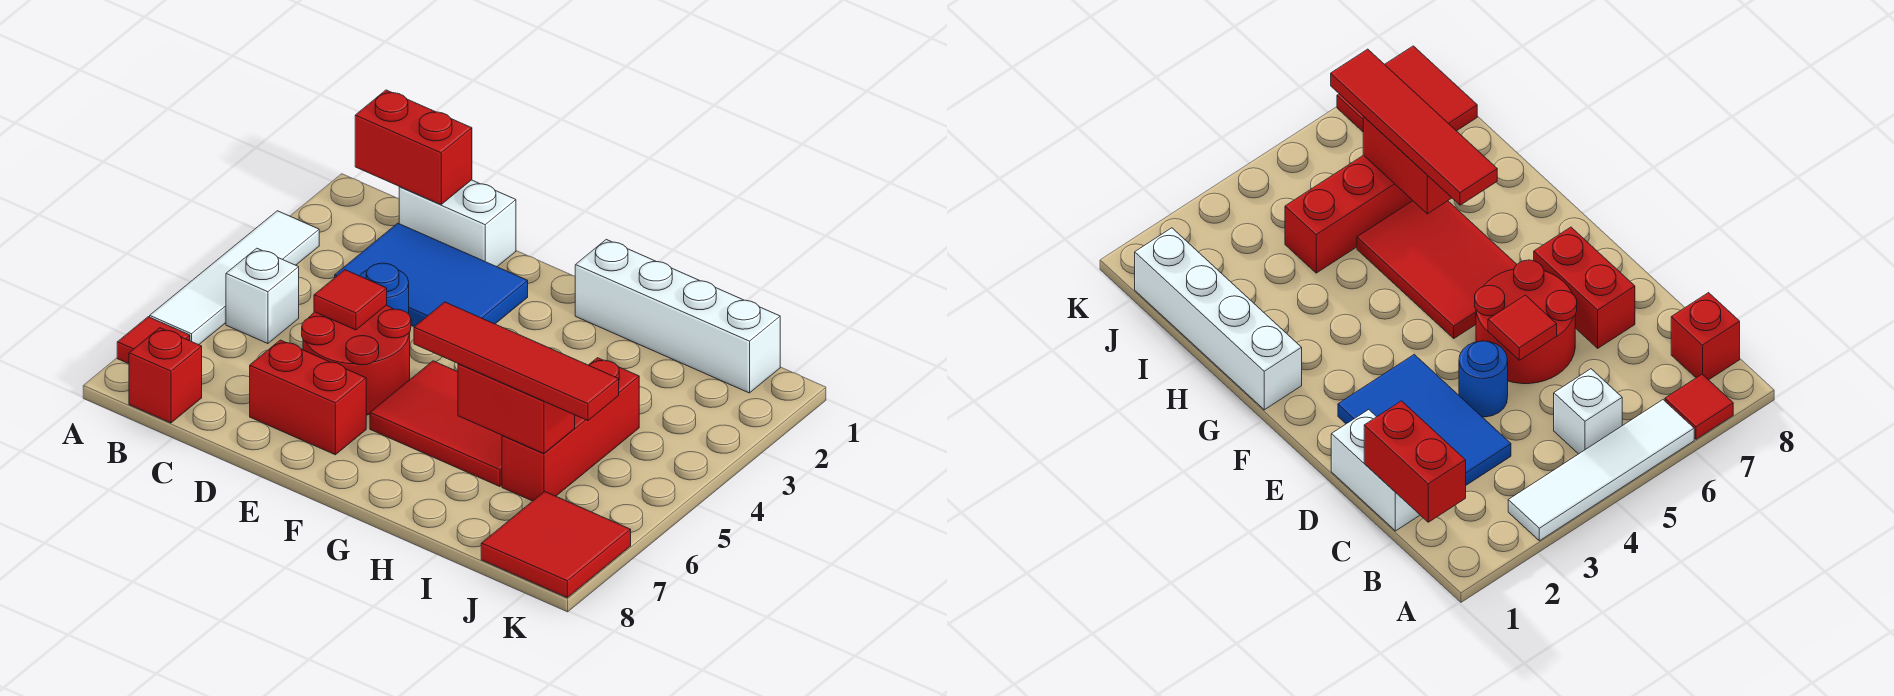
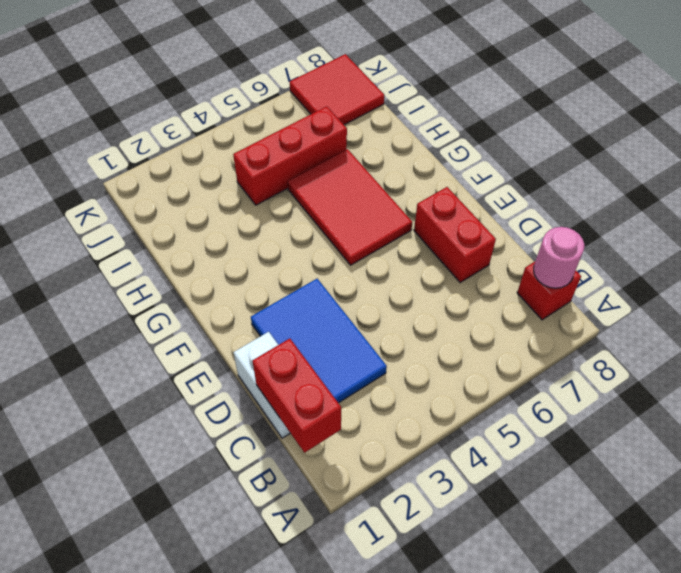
pink 1x1 round brick [534,227,584,288] -> none
none -> white 1x4 tile [150,211,319,345]
none -> red 1x1 tile [117,317,190,364]
none -> white 1x1 brick [226,248,299,344]

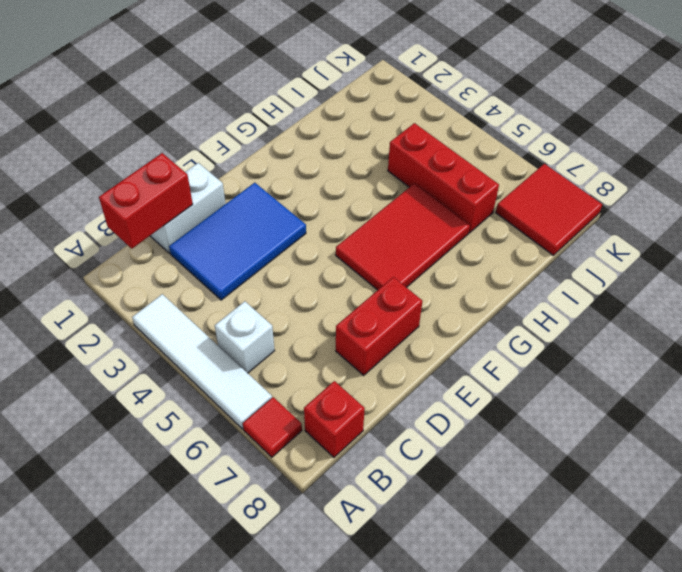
none -> blue 1x1 round brick [360,263,409,314]
none -> red 2x2 round brick [302,305,411,415]
none -> white 1x4 brick [575,239,780,393]

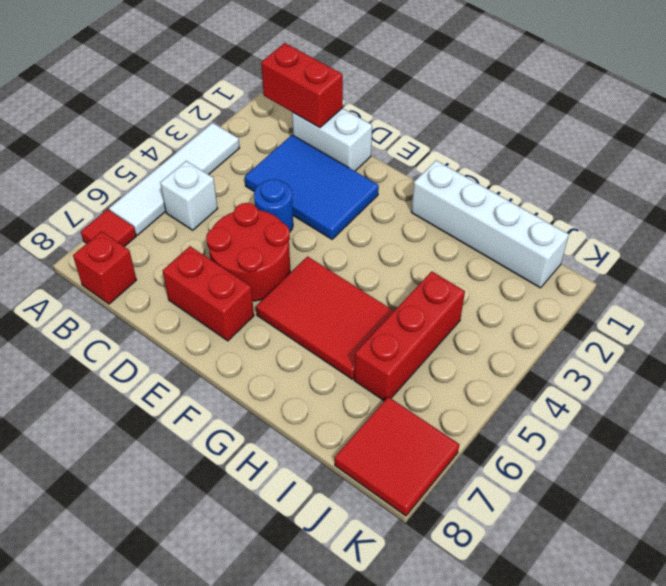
none -> red 1x1 tile [314,270,387,330]
none -> red 1x2 brick [458,364,575,454]
none -> red 1x4 tile [414,302,619,421]

